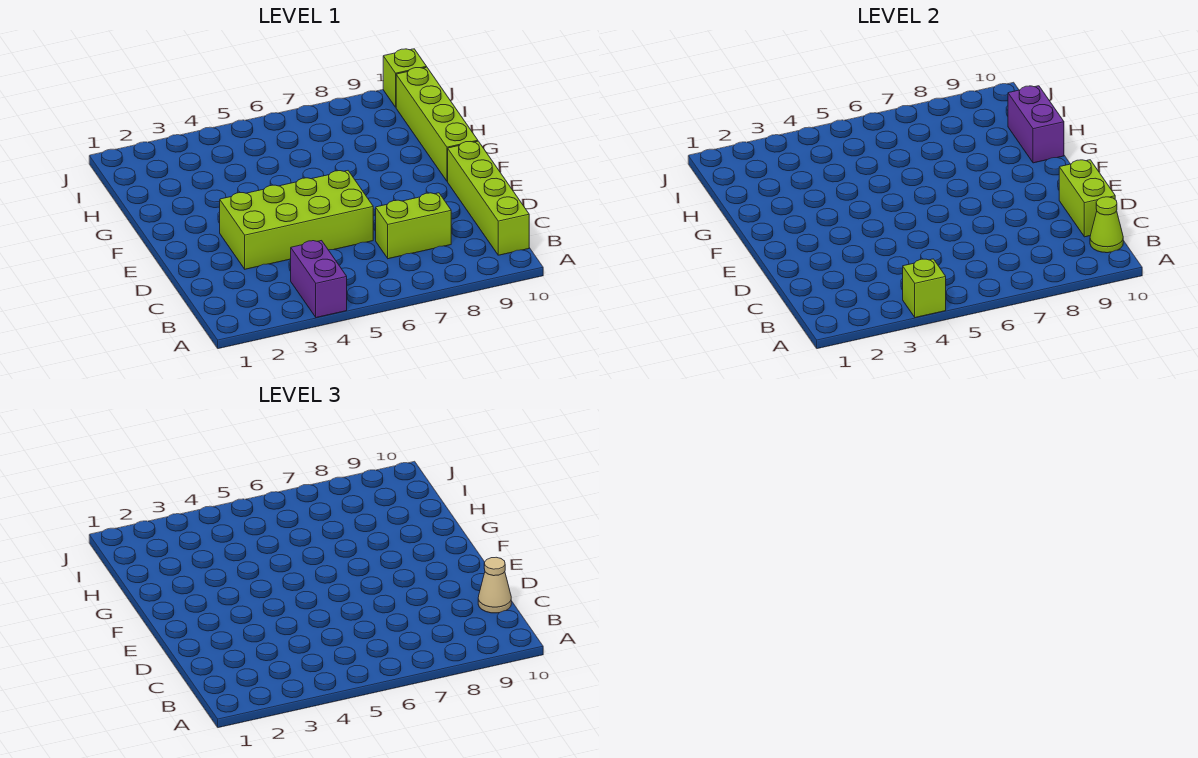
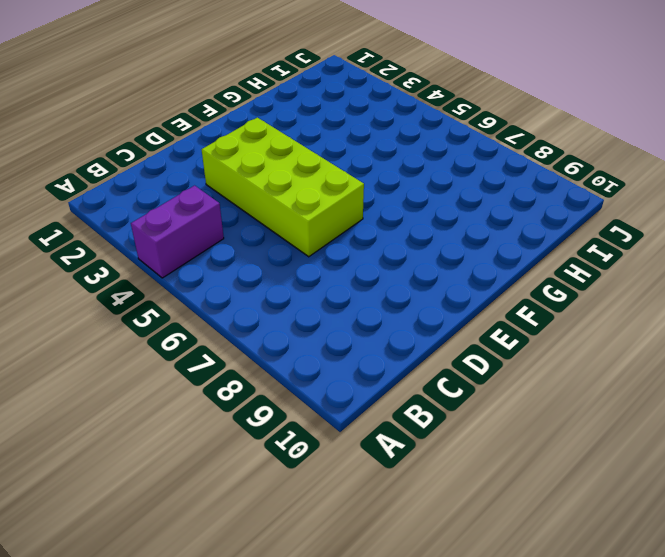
none -> lime 1x4 brick [448,141,529,255]
none -> lime 1x2 brick [376,193,451,259]

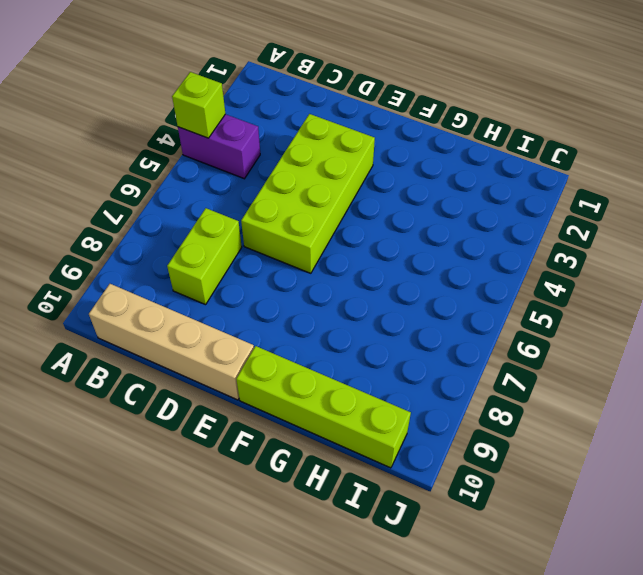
tan 1x4 brick [89,284,254,400] -> lime 1x4 brick [448,141,529,255]
none -> lime 1x1 brick [383,49,427,107]
none -> lime 1x1 cone [1090,197,1123,253]

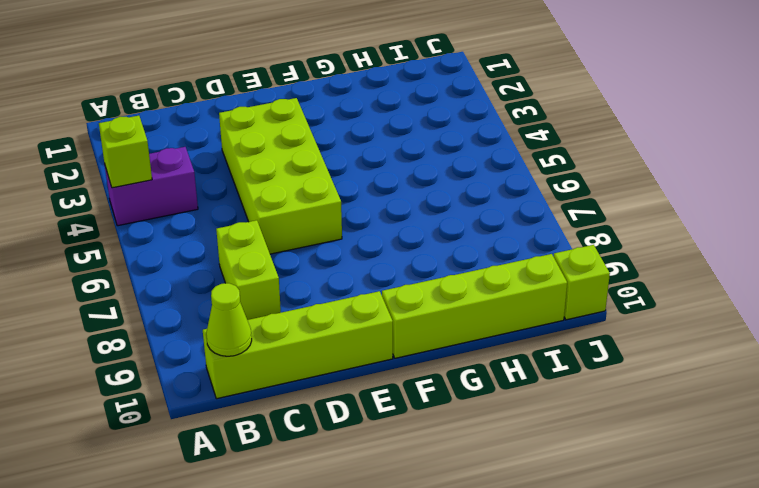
none -> lime 1x2 brick [1059,160,1115,237]
none -> purple 1x2 brick [1008,86,1064,163]

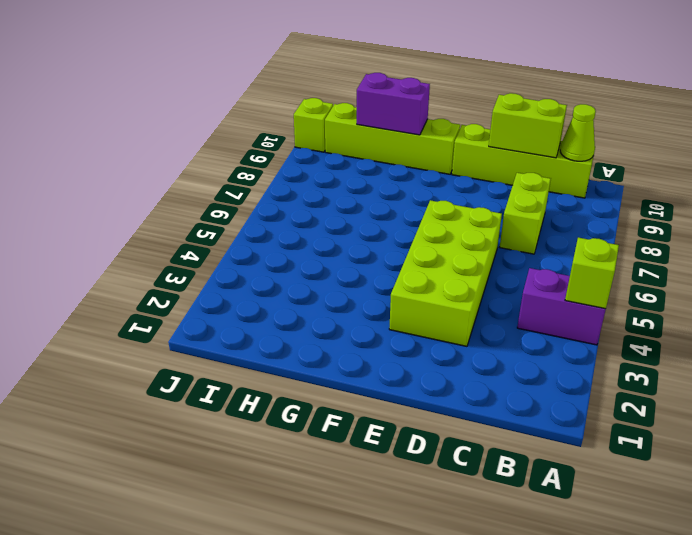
none -> tan 1x1 cone [478,557,511,613]

